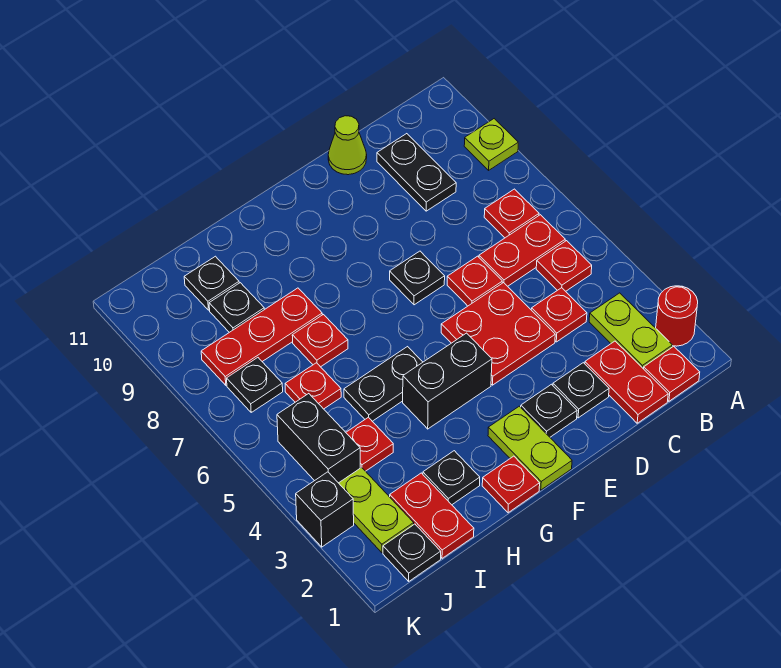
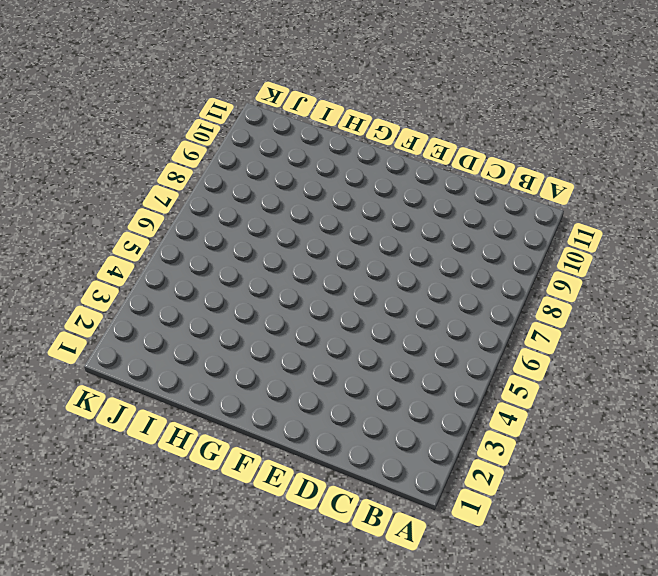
none -> red 1x1 round brick [656,286,698,346]
none -> lime 1x1 plate [464,119,518,170]
none -> red 1x1 plate [644,346,700,401]
none -> lime 1x2 plate [589,293,672,369]

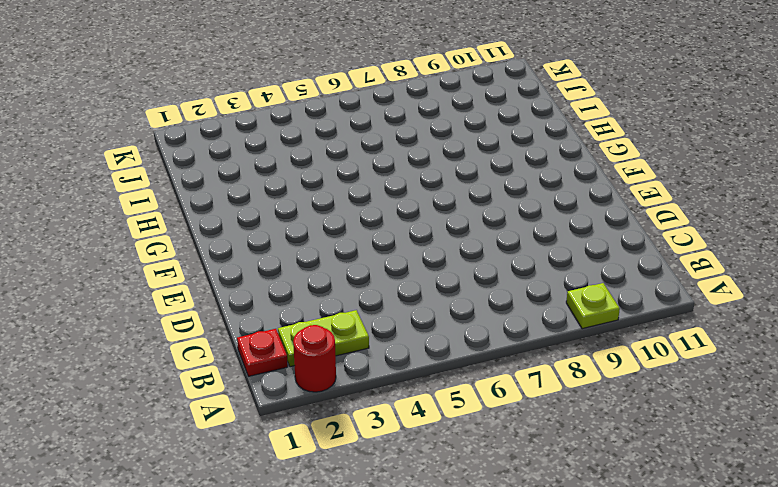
none -> red 1x1 plate [536,241,592,291]
none -> red 1x2 plate [479,215,565,286]
none -> red 1x1 plate [484,189,539,238]
none -> red 1x2 plate [585,341,668,423]

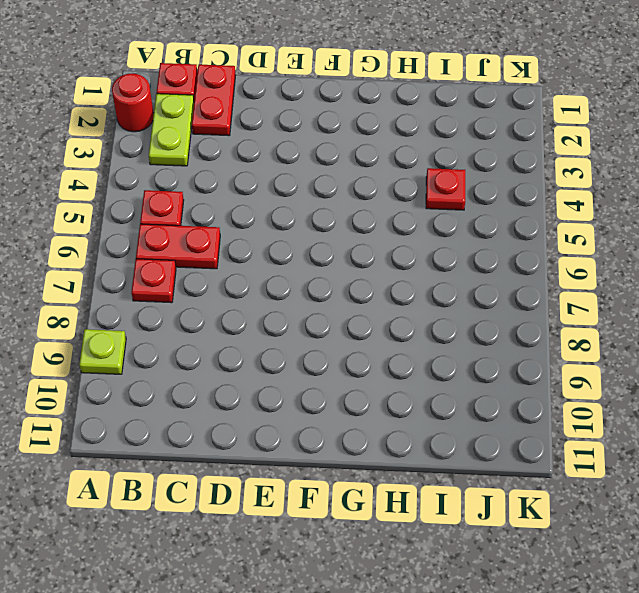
none -> red 1x1 plate [531,288,587,342]
none -> black 1x2 plate [377,134,456,211]
none -> black 1x1 plate [553,363,609,418]
none -> red 2x2 plate [441,283,555,385]

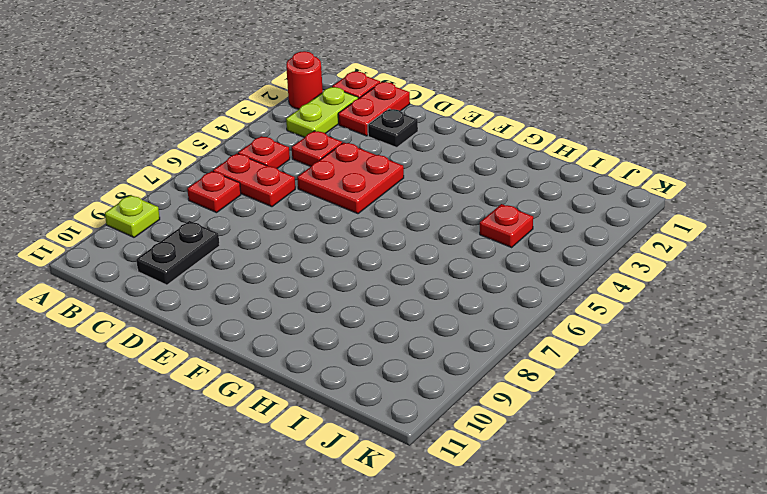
none -> red 1x1 plate [447,256,502,306]
none -> lime 1x1 cone [328,116,367,175]
none -> black 1x1 plate [521,384,577,437]
none -> black 1x1 plate [390,251,445,305]

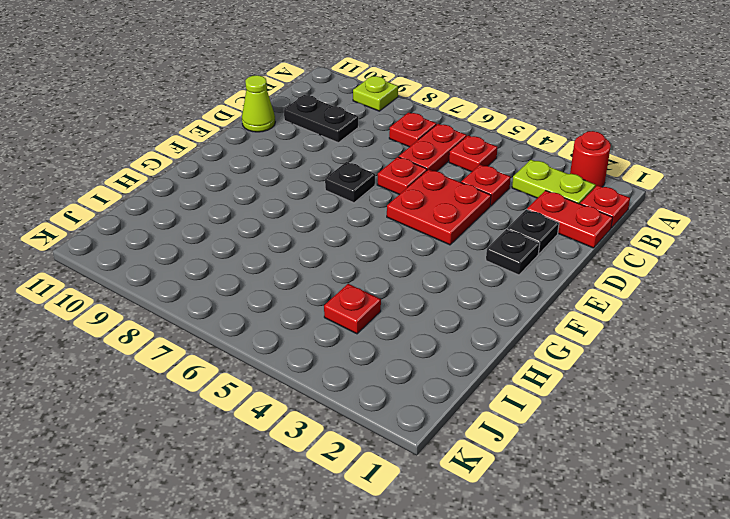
none -> lime 1x2 plate [488,406,572,490]
none -> black 1x2 brick [403,333,492,429]
none -> red 1x1 plate [482,456,540,513]
none -> black 1x2 plate [344,347,423,421]

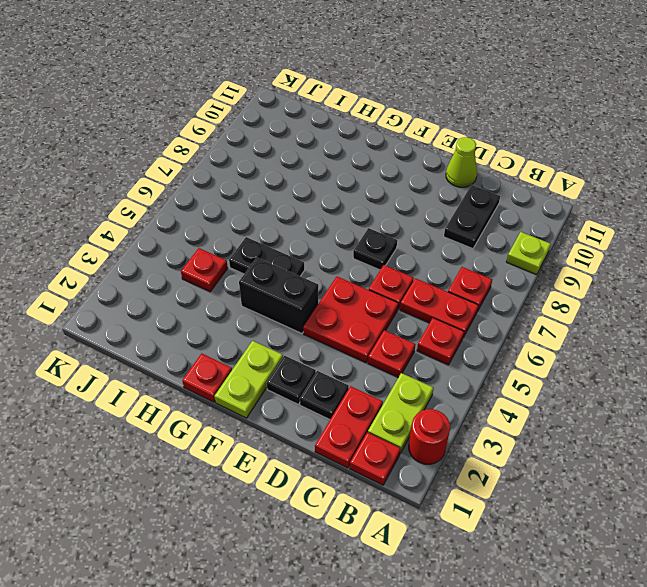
none -> black 1x1 plate [423,451,480,505]
none -> red 1x1 plate [292,315,348,367]
none -> red 1x3 plate [201,288,322,385]
none -> red 1x2 plate [390,473,474,558]

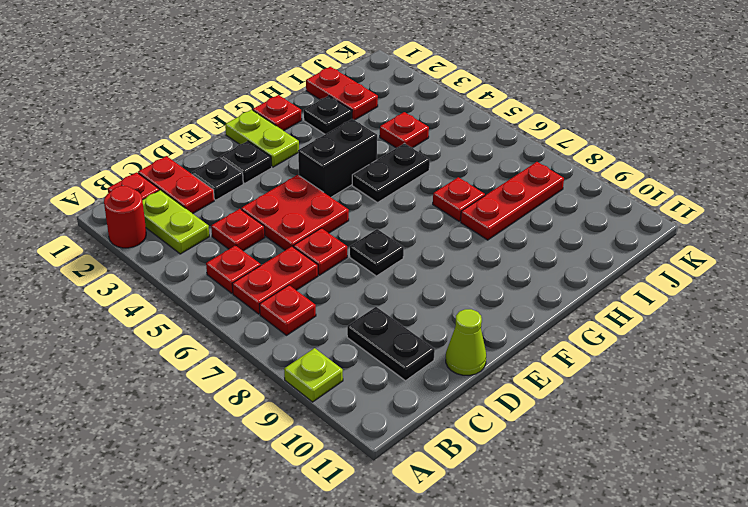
none -> red 1x1 plate [285,363,341,409]
none -> black 1x1 plate [209,283,264,332]
none -> black 1x1 plate [184,256,239,310]
none -> black 1x1 plate [383,524,441,581]

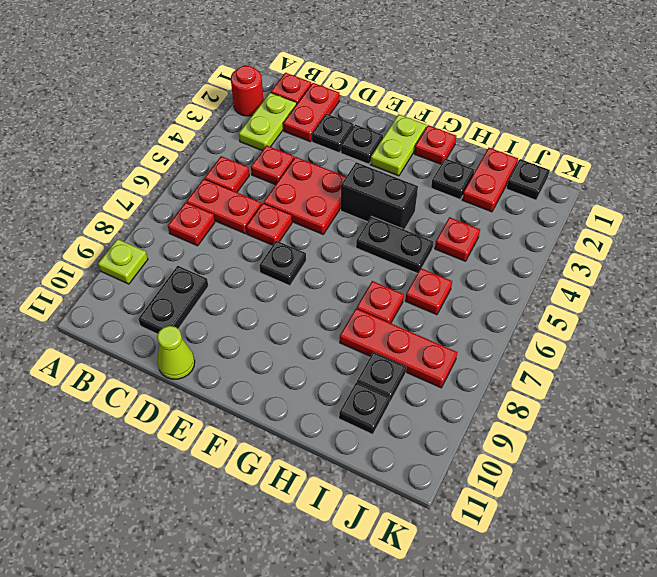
none -> lime 1x2 plate [339,468,414,553]
none -> black 1x2 brick [277,394,360,483]
none -> black 1x1 plate [227,358,283,412]
none -> black 1x1 brick [296,472,354,547]

